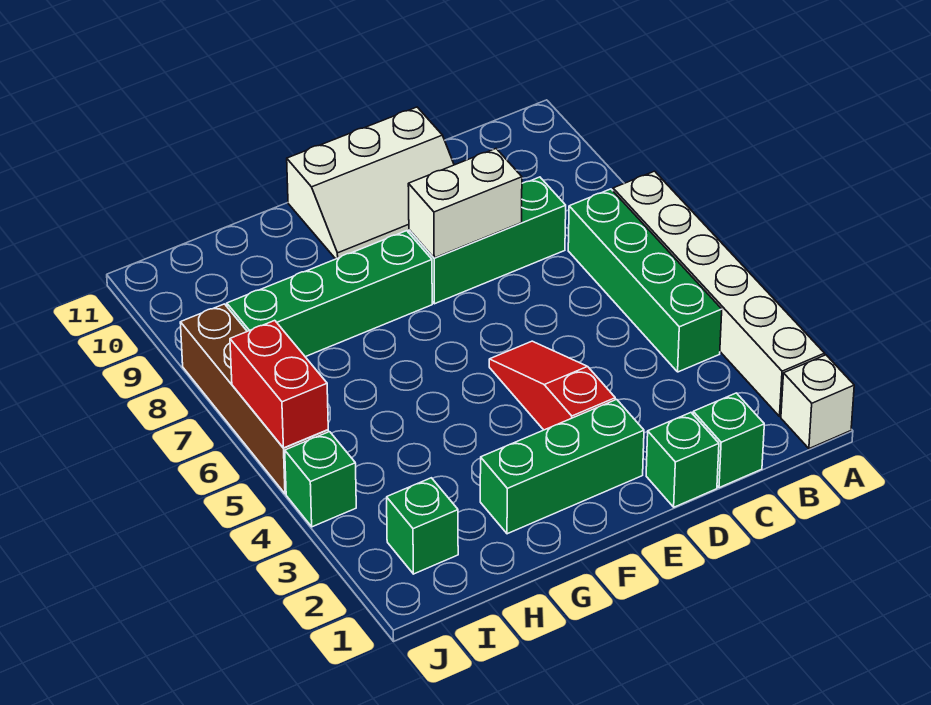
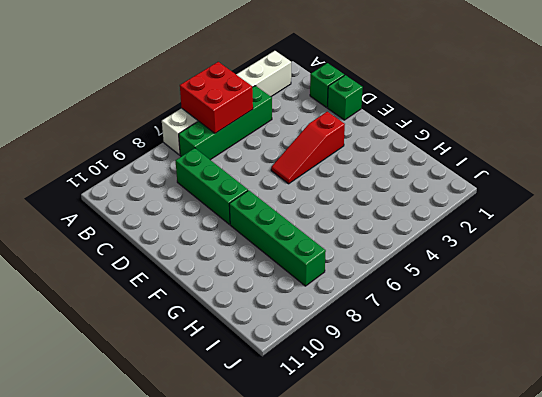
red 2x2 brick [180,62,253,133] -> none
none -> white 1x1 brick [781,355,854,449]
none -> white 2x3 slope [287,107,454,259]
none -> green 1x3 brick [480,399,644,534]

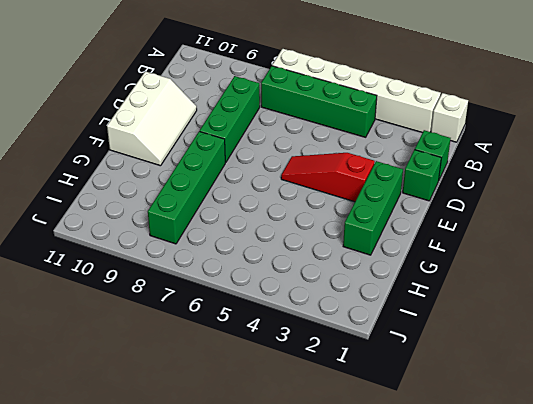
none -> green 1x1 brick [387,478,458,574]
none -> green 1x1 brick [285,432,356,527]
none -> brown 1x4 brick [180,304,328,494]

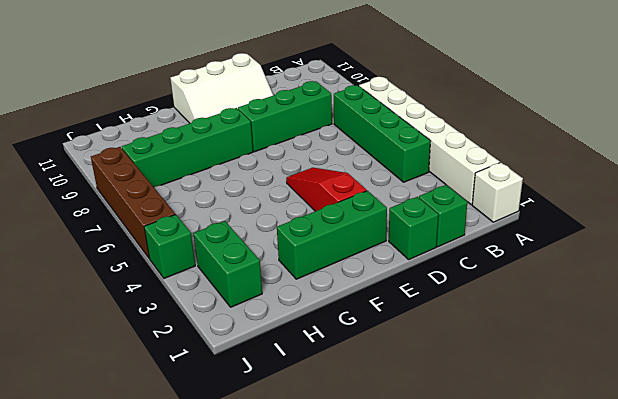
green 1x2 brick [193,221,262,307] -> green 1x1 brick [387,478,458,574]
none -> white 1x2 brick [408,149,522,258]
none -> red 1x2 brick [230,320,328,448]

